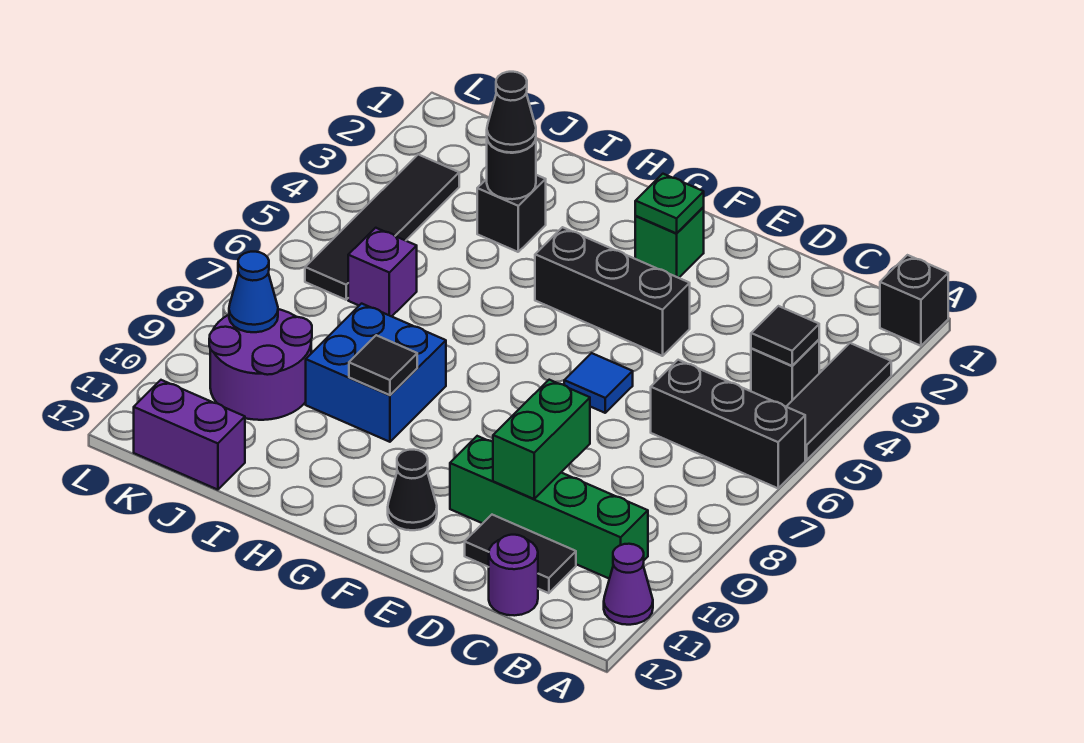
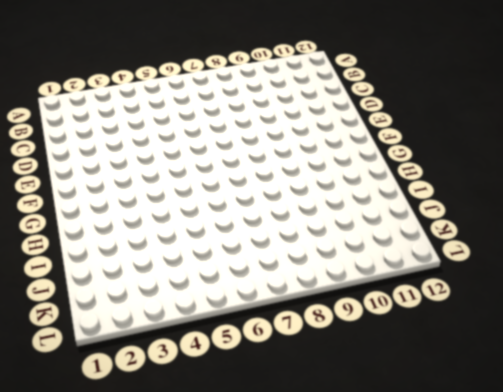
none -> black 1x1 brick [880,255,948,346]
none -> black 1x3 tile [786,343,891,460]
none -> black 1x3 brick [651,360,805,488]

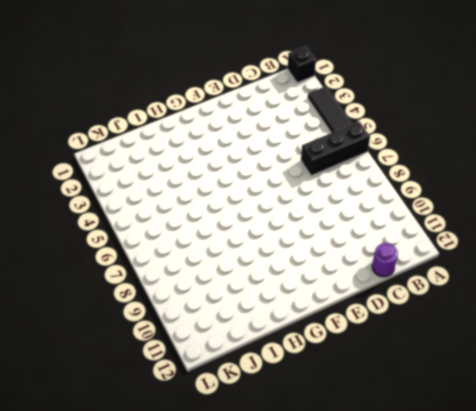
none -> purple 1x1 cone [604,544,653,625]
none -> black 1x1 brick [751,340,819,407]
none -> green 1x4 brick [450,436,648,579]

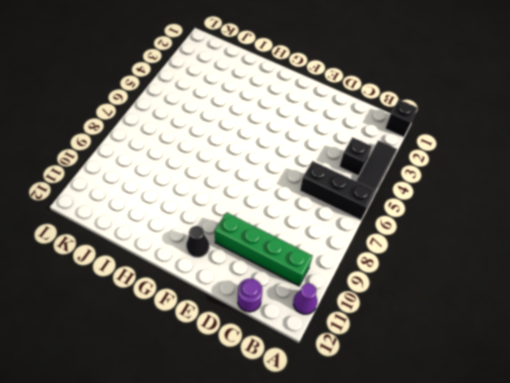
none -> black 1x2 tile [465,515,576,593]
none -> black 1x3 brick [535,227,690,356]
none -> blue 1x1 tile [564,353,633,413]

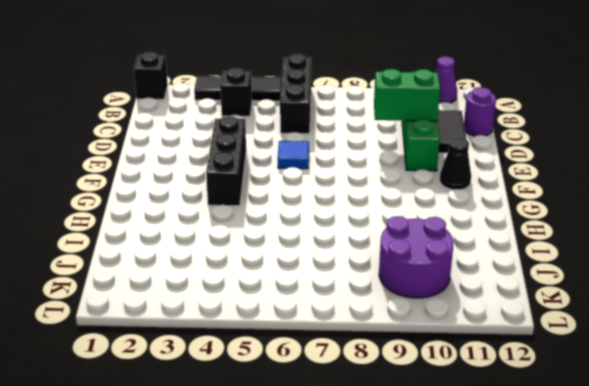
none -> green 1x1 brick [635,207,704,278]
none -> blue 2x2 brick [306,304,446,442]
none -> black 1x1 brick [477,175,546,252]

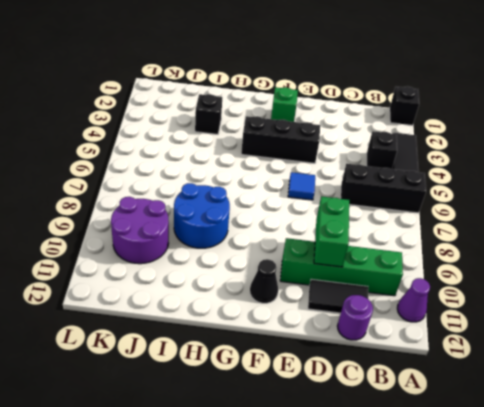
blue 2x2 round brick [174,183,230,248] -> blue 2x2 brick [306,304,446,442]
none -> purple 1x1 brick [348,228,417,316]
none -> purple 1x2 brick [134,380,245,490]
none -> black 1x4 tile [305,155,459,300]

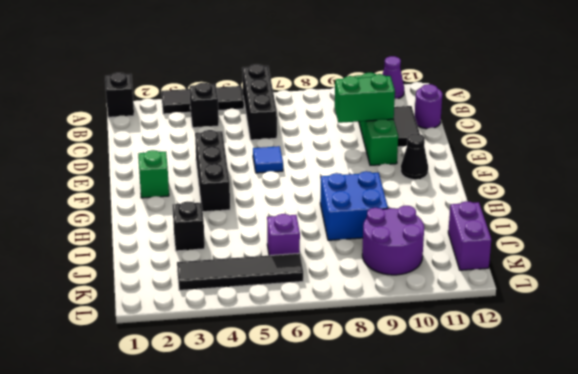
none -> black 1x1 tile [751,306,819,366]
none -> green 1x1 plate [635,174,704,233]
none -> black 1x1 tile [349,335,417,395]

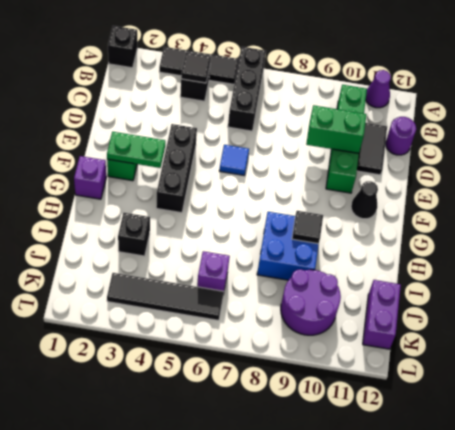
green 1x2 plate [107,132,165,168] -> green 1x1 plate [635,174,704,233]
purple 1x1 brick [74,156,106,199] -> none
none -> black 1x1 round brick [487,139,536,199]
none -> blue 1x1 cone [229,252,278,332]
none -> black 1x1 cone [487,72,536,152]

